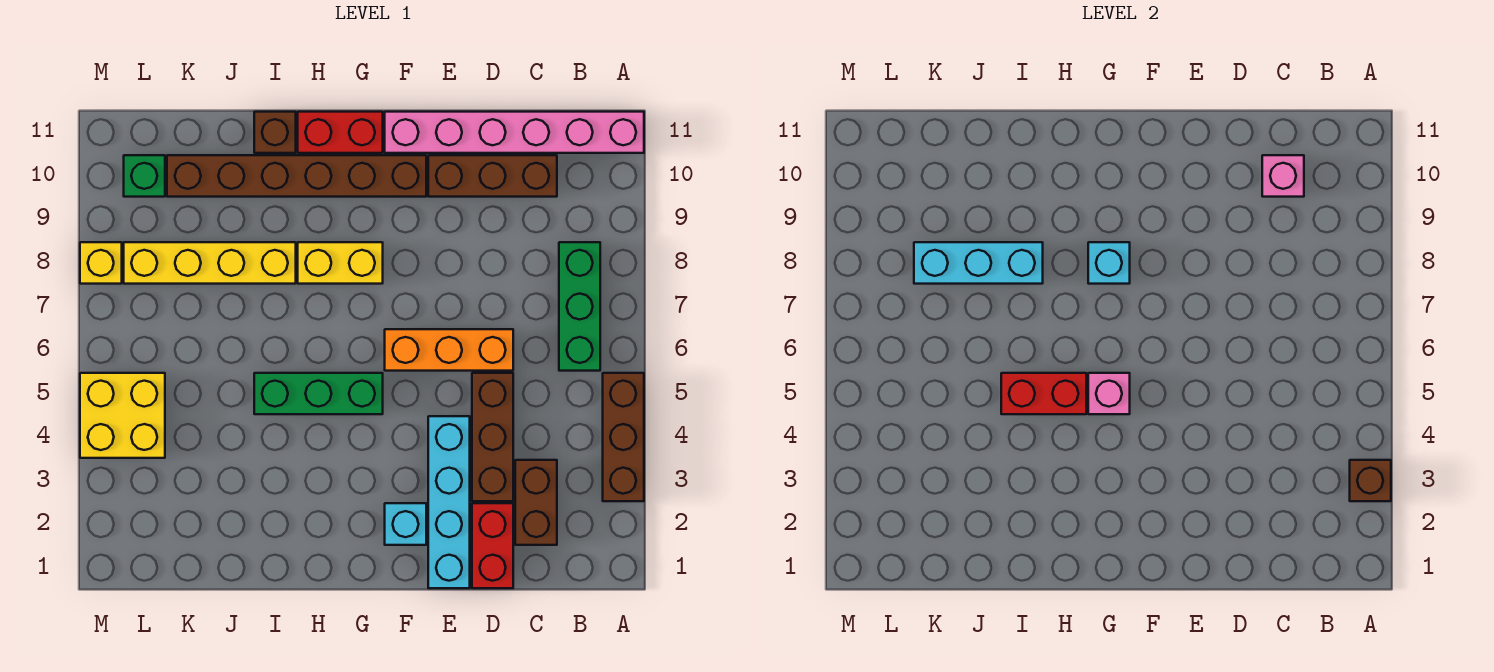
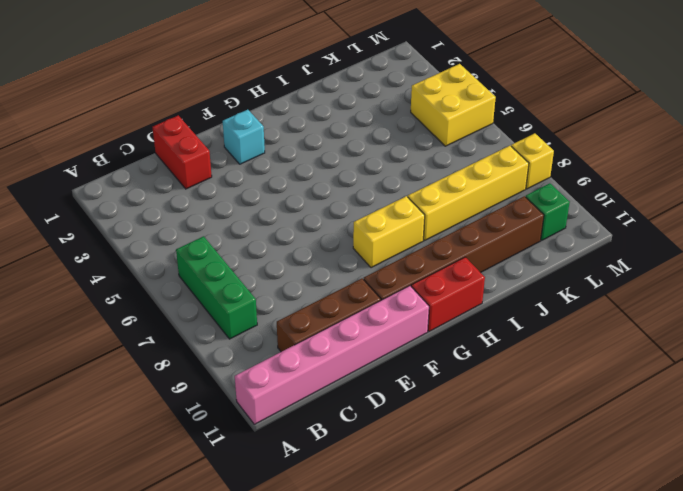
none -> brown 1x3 brick [603,373,644,501]
none -> brown 1x2 brick [515,460,557,545]
none -> brown 1x3 brick [472,373,513,501]

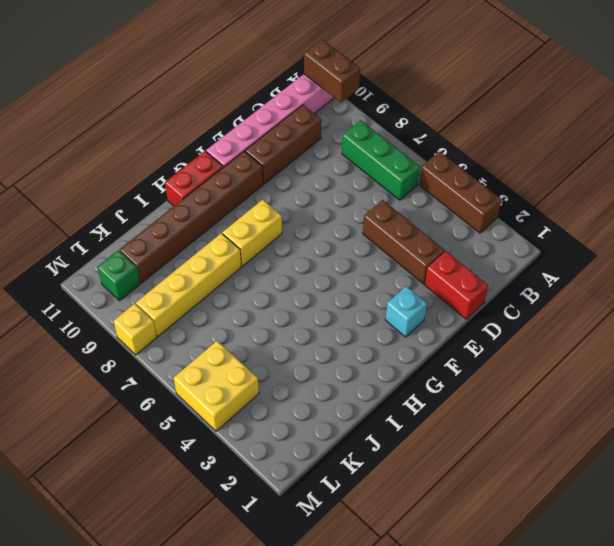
brown 1x2 brick [304,39,360,103] -> brown 1x2 brick moved to [515,460,557,545]
none -> orange 1x3 brick [385,329,513,371]
none -> cyan 1x4 brick [428,416,470,588]
none -> green 1x3 brick [254,373,383,414]

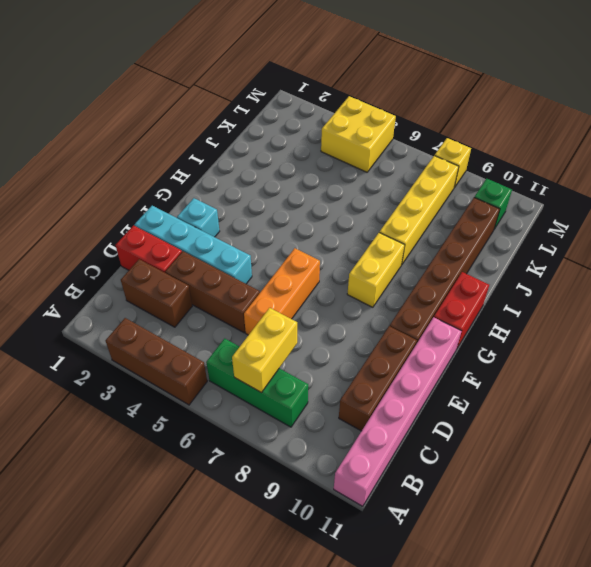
yellow 1x2 brick [232,308,297,393] -> none
none -> green 1x3 brick [254,373,383,414]
none -> brown 1x1 brick [254,112,296,153]
none -> brown 1x1 brick [1350,460,1391,501]

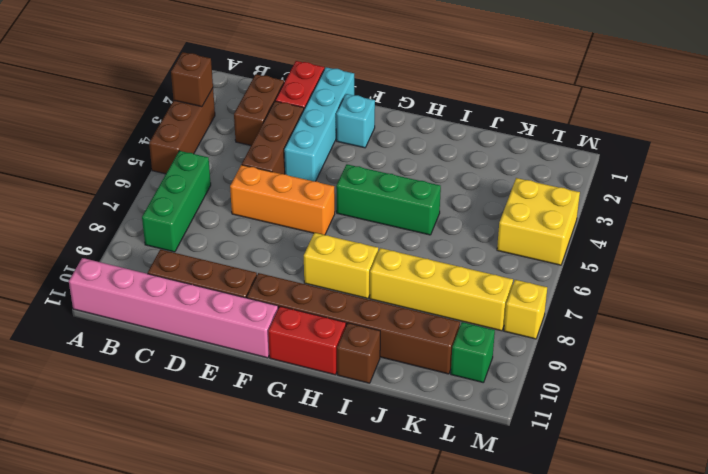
none -> pink 1x1 brick [1262,155,1304,197]
none -> pink 1x1 brick [1088,373,1130,414]
none -> cyan 1x1 brick [1088,242,1130,284]

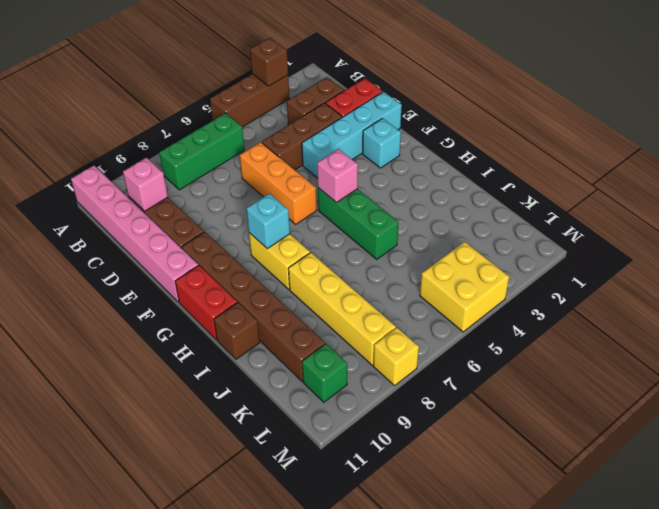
none -> red 1x2 brick [1001,373,1086,414]
none -> cyan 1x3 brick [914,242,1043,284]

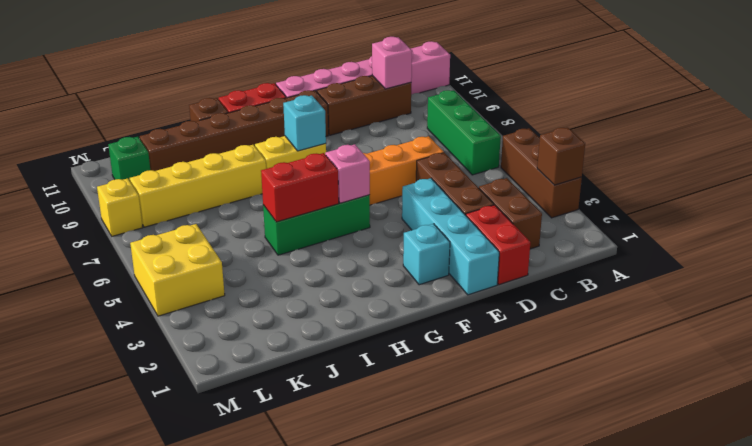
none -> cyan 1x3 brick [914,242,1043,284]

